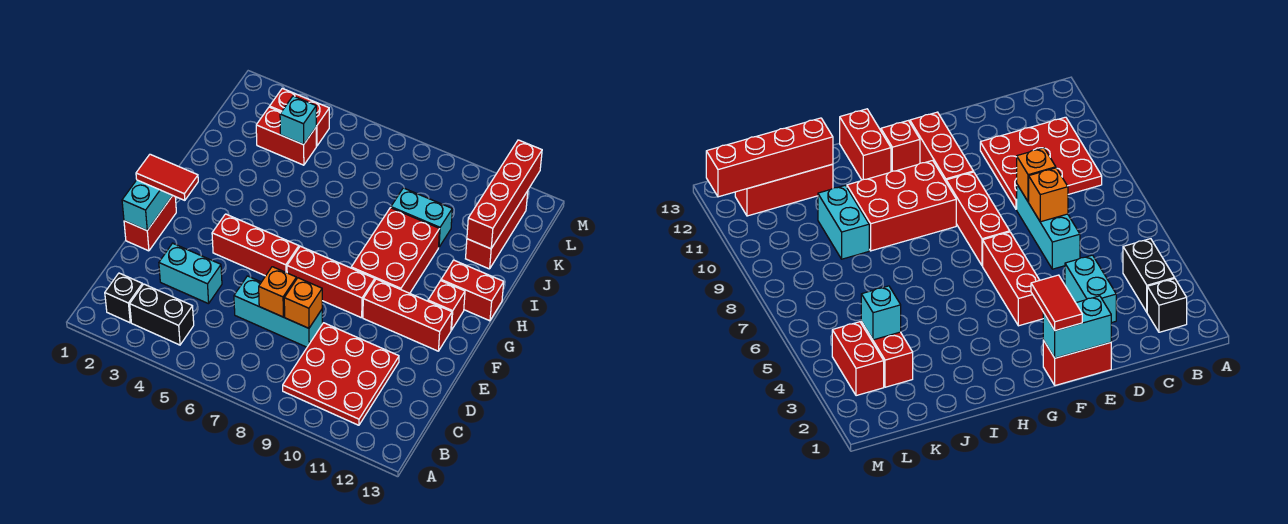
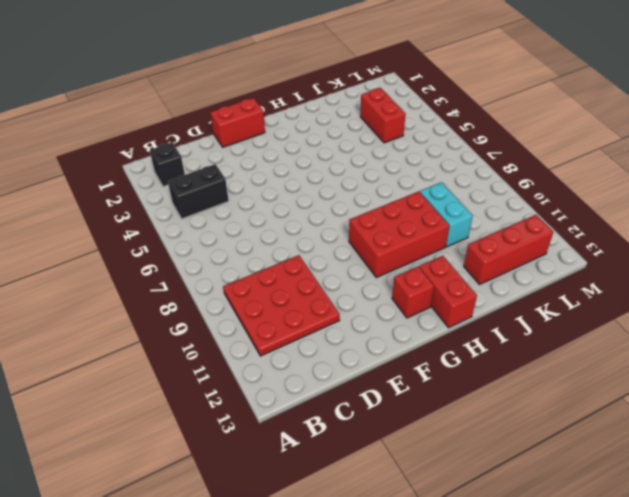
black 1x2 brick [168,164,229,219] -> black 1x2 brick turned to [130,284,194,345]
none -> cyan 1x2 brick [159,243,222,304]
none -> cyan 1x3 brick [234,276,322,347]
none -> red 1x3 brick [212,214,299,276]

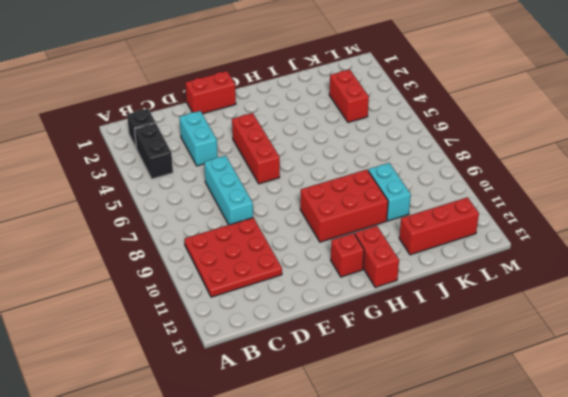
none -> red 1x3 brick [287,246,375,318]
none -> red 1x3 brick [363,279,452,351]
none -> red 1x2 brick [270,88,329,146]

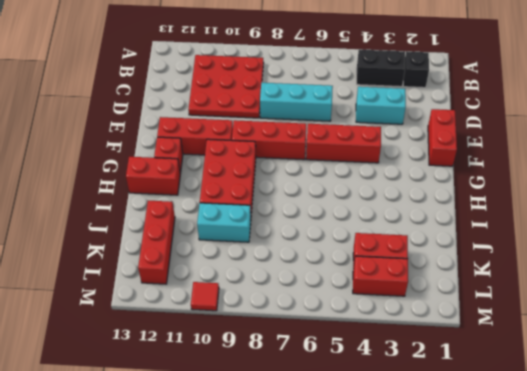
red 1x1 tile [191,282,219,311] -> none
none -> orange 1x1 brick [259,267,296,317]
none -> orange 1x1 brick [284,278,322,328]
none -> cyan 1x2 brick [122,180,173,230]

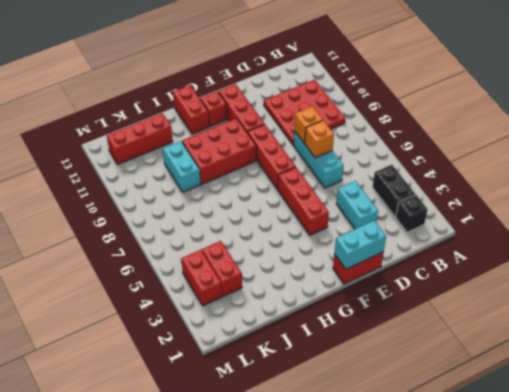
none -> red 1x4 brick [467,140,542,249]
none -> cyan 1x1 brick [280,96,316,145]
none -> red 1x2 tile [136,154,198,200]

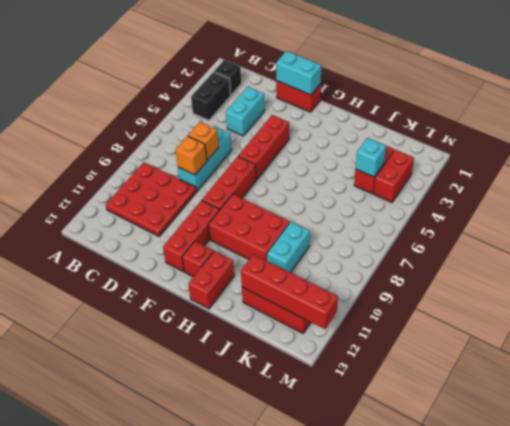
none -> red 1x2 tile [136,154,198,200]

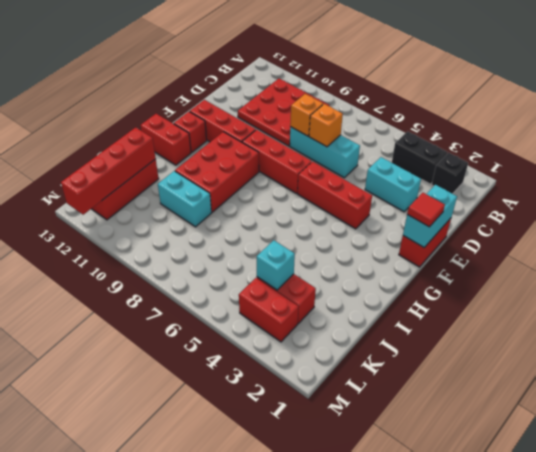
red 1x1 tile [407,193,445,227] -> red 1x2 tile [136,154,198,200]

